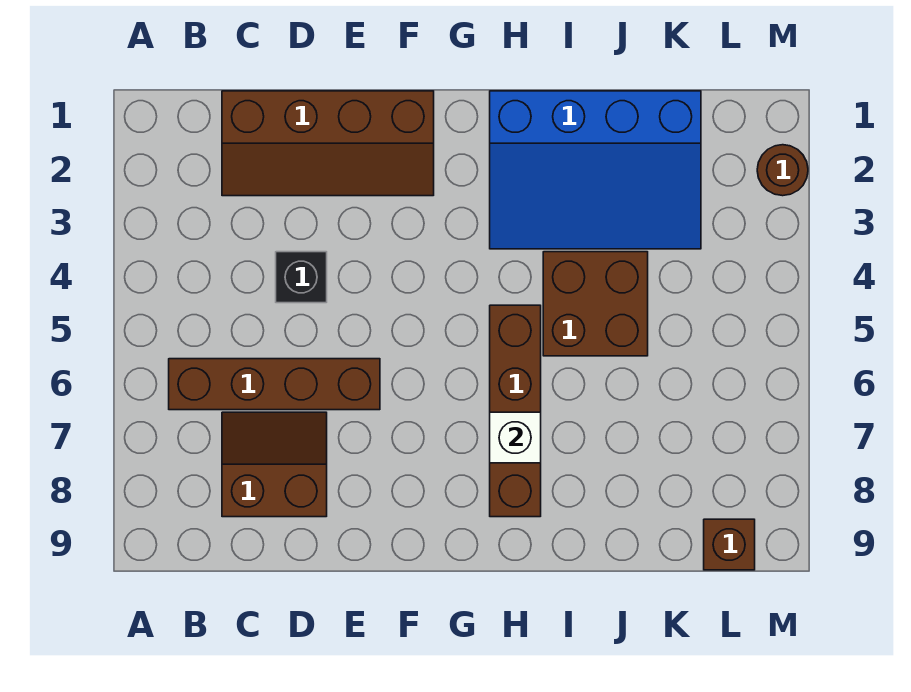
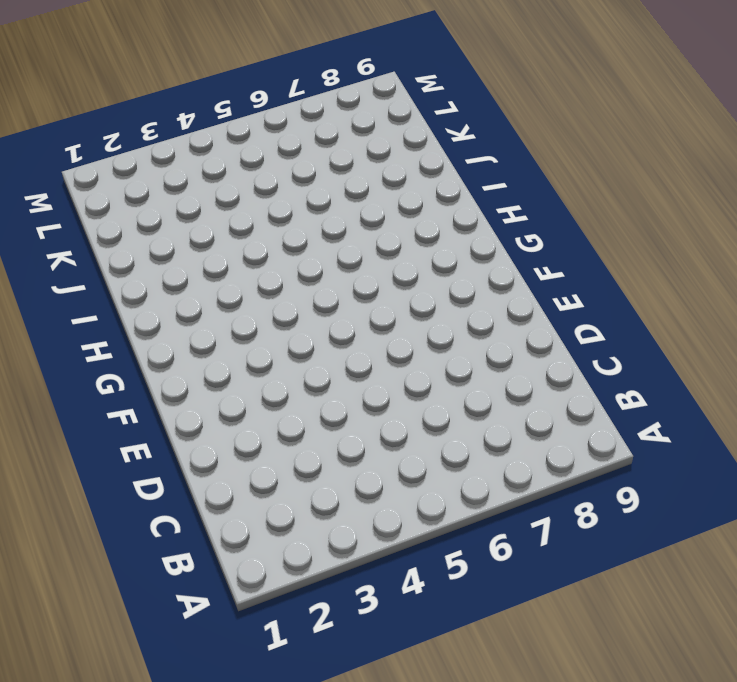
none -> brown 1x4 brick [169,359,380,410]
none -> brown 2x4 slope [222,91,434,196]

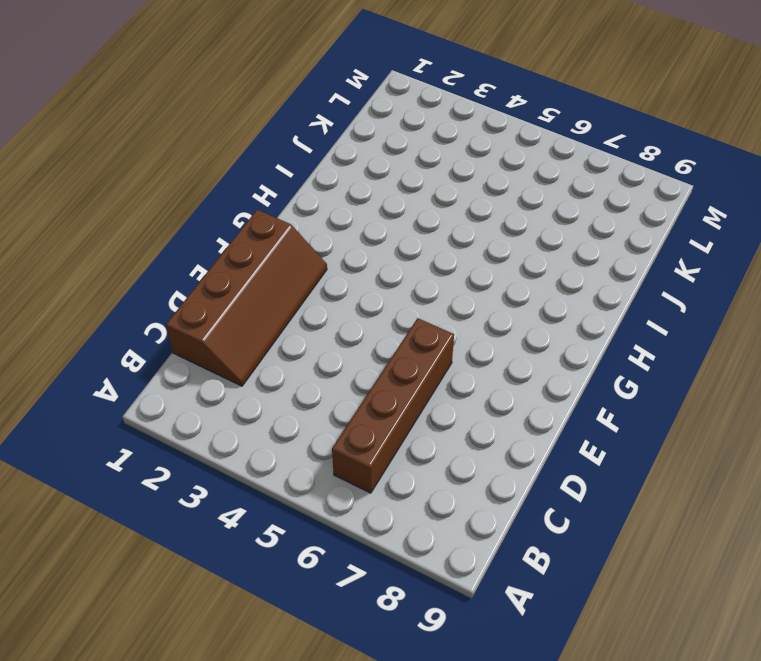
none -> brown 2x2 slope [222,412,327,517]
none -> black 1x1 brick [276,252,327,303]

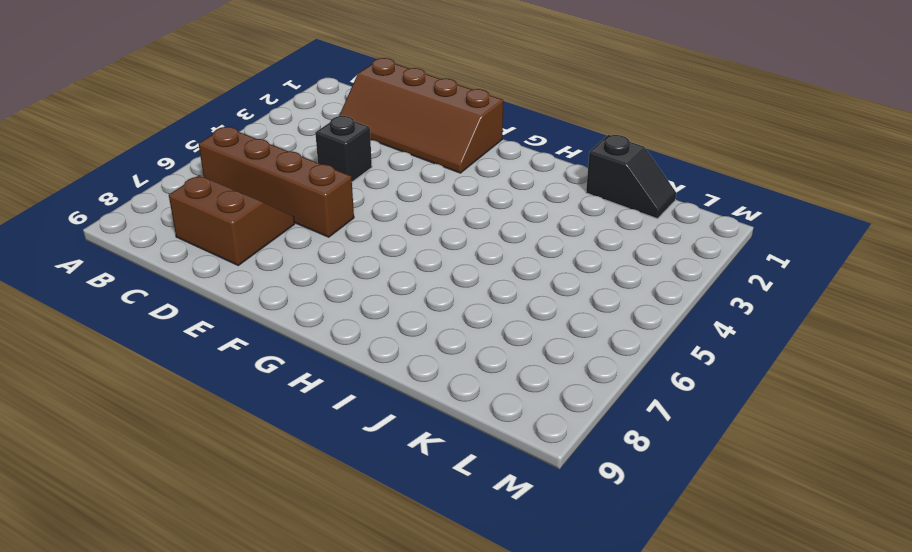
black 1x2 slope [586,135,676,219] -> blue 3x4 slope [490,91,701,249]
none -> brown 1x4 brick [490,305,541,517]
none -> brown 2x2 brick [543,252,648,356]

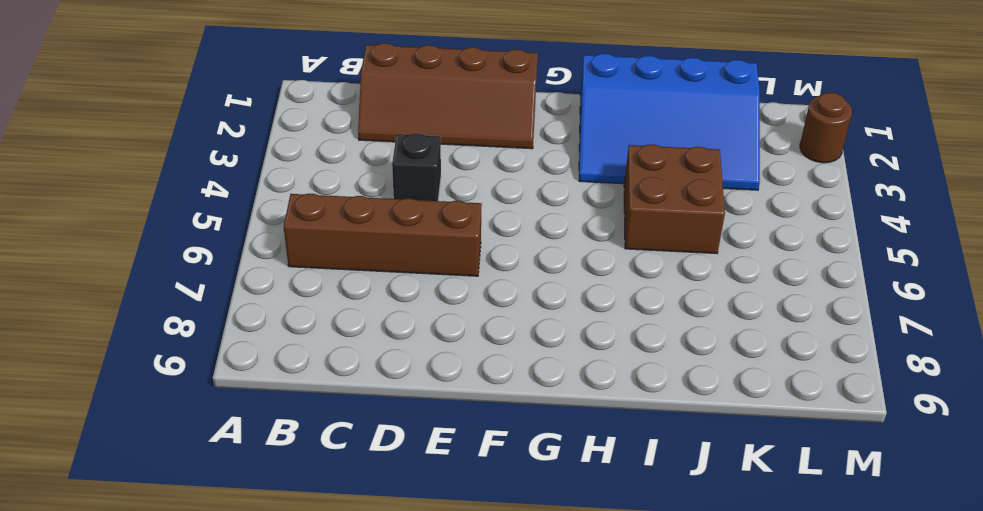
none -> brown 2x2 slope [222,412,327,517]
none -> brown 1x4 brick [490,305,541,517]

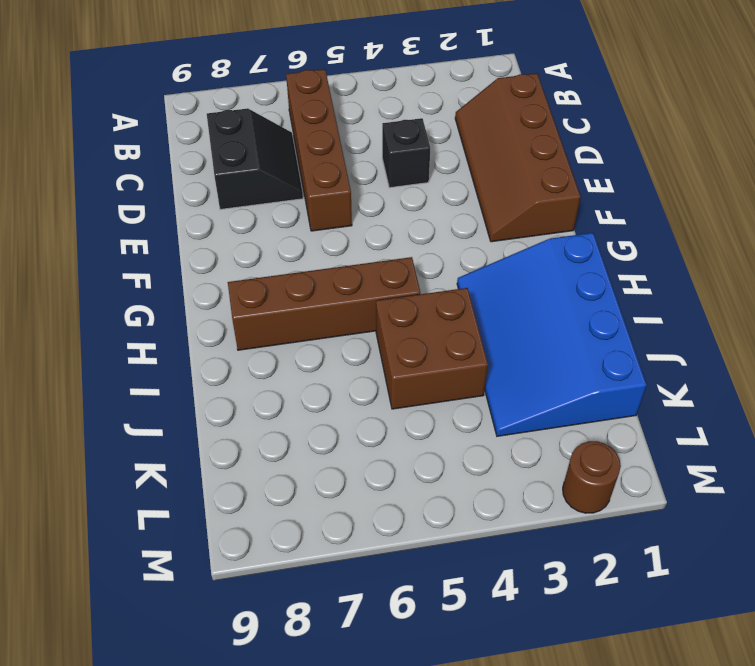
black 2x2 slope [207,108,303,209] -> brown 2x2 slope [222,412,327,517]
none -> brown 1x1 brick [704,519,755,570]
none -> white 1x1 brick [490,412,541,463]

